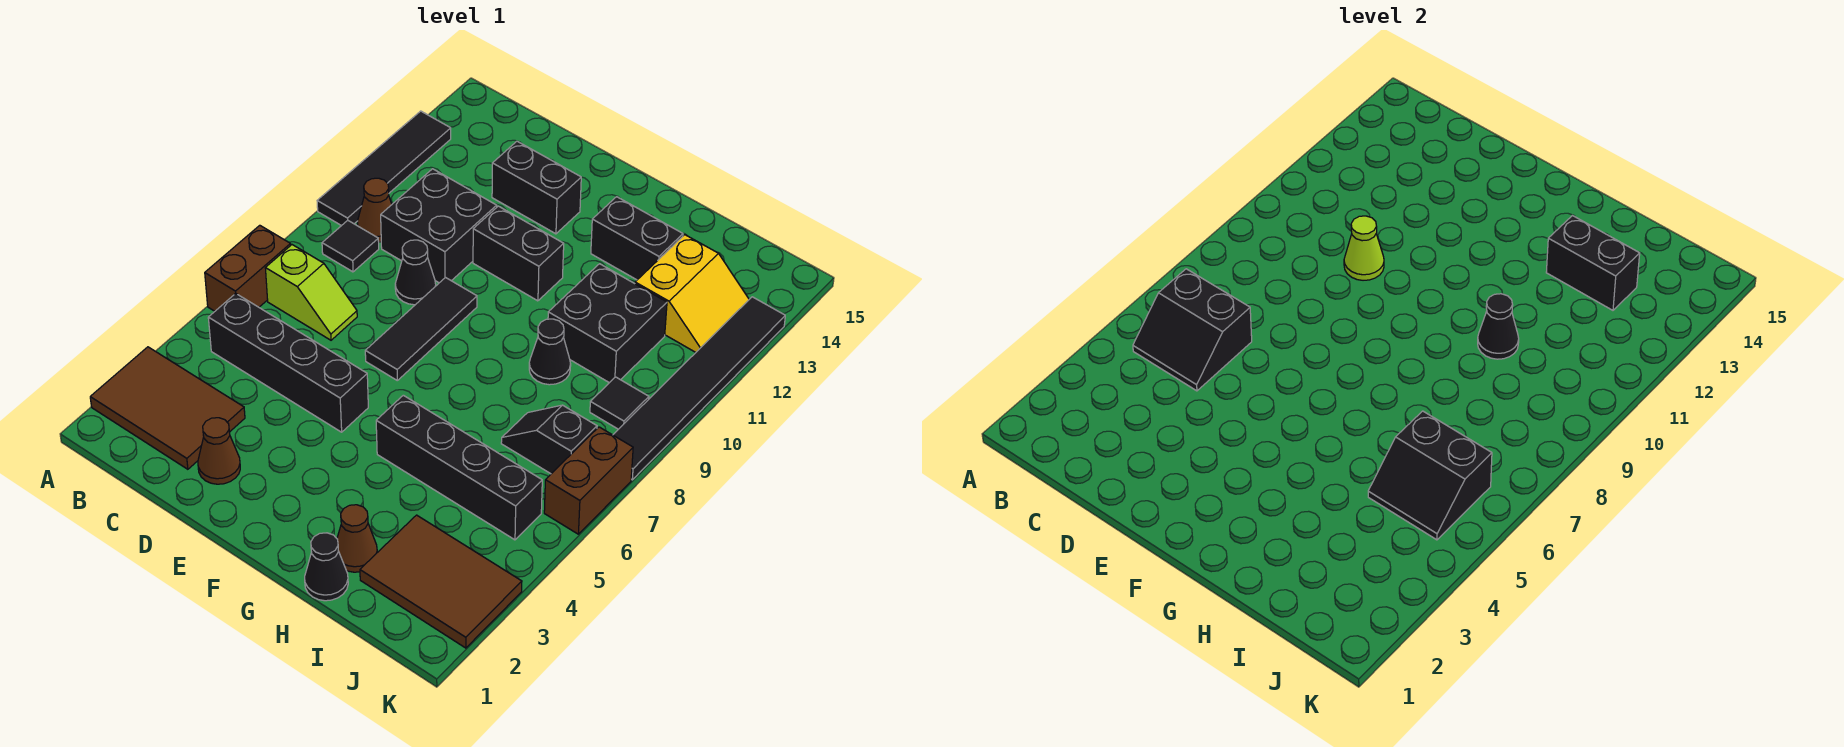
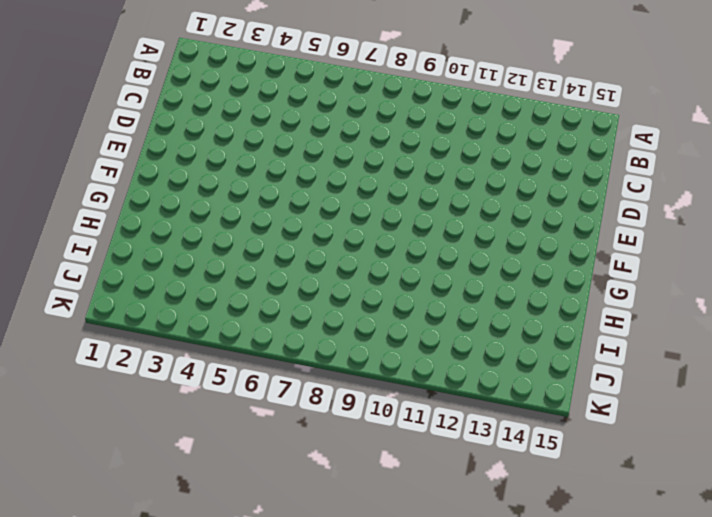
none -> brown 2x3 tile [90,347,245,469]
none -> brown 1x2 brick [205,225,291,311]
none -> black 1x4 tile [317,111,451,226]
none -> black 1x4 brick [208,294,368,432]

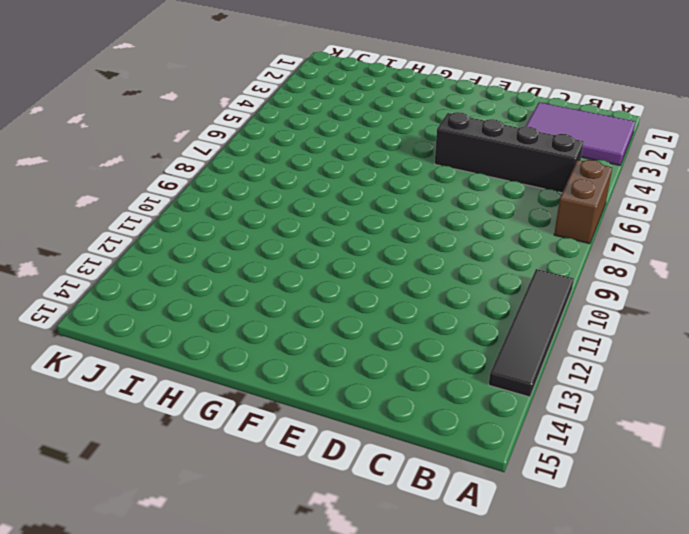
purple 2x3 tile [526,102,635,165] -> brown 2x3 tile [90,347,245,469]
none -> lime 1x2 slope [265,245,357,340]
none -> black 1x1 tile [322,220,379,272]
none -> brown 1x1 cone [357,178,392,242]
none -> black 2x2 brick [381,169,497,283]

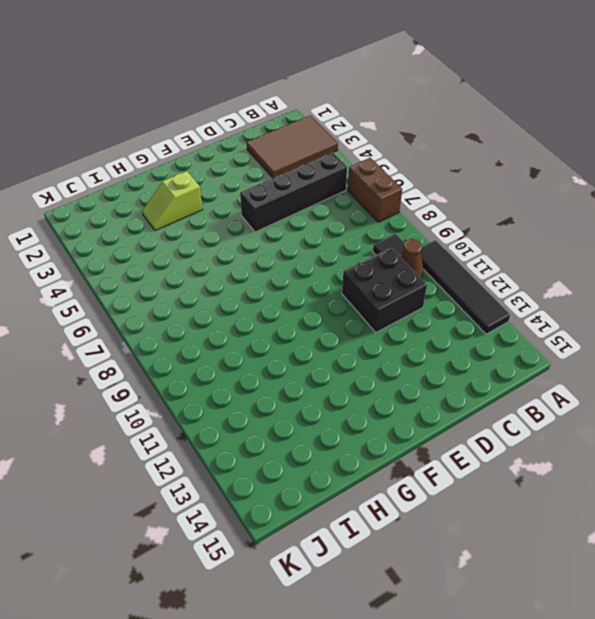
lime 1x2 slope [142,171,202,231] -> lime 1x2 slope moved to [265,245,357,340]
none -> brown 1x1 cone [198,418,240,484]
none -> black 1x1 cone [395,240,436,305]
none -> black 1x2 brick [492,141,581,234]
none -> black 1x3 tile [365,278,477,380]

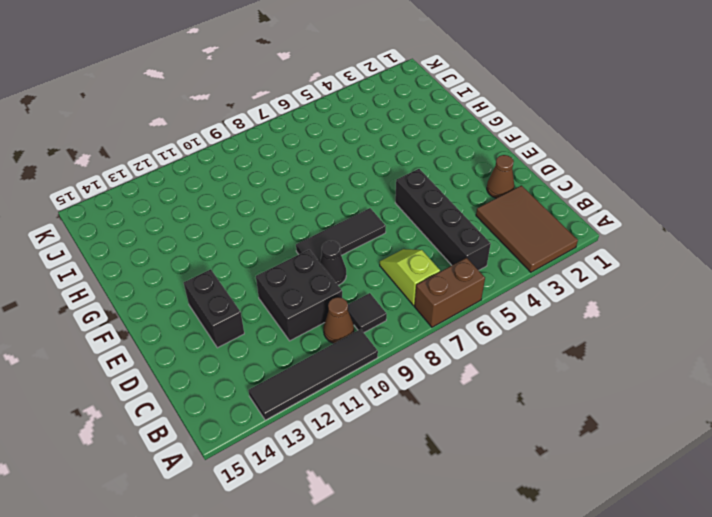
none -> black 1x2 brick [473,206,564,301]
none -> black 1x4 brick [376,395,542,540]
none -> black 1x2 brick [591,197,683,280]
none -> black 1x1 cone [305,533,348,601]

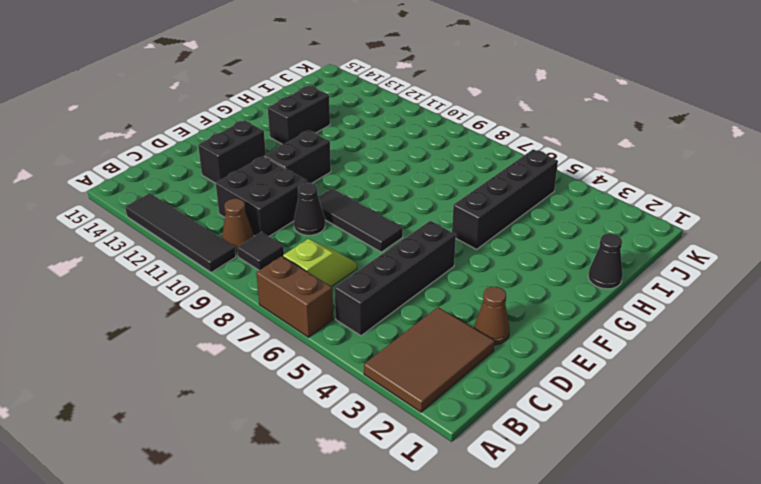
none -> brown 1x1 cone [337,505,377,572]
none -> black 1x1 cone [529,319,571,385]
none -> black 2x2 brick [548,264,667,383]
none -> brown 2x3 tile [360,515,522,648]

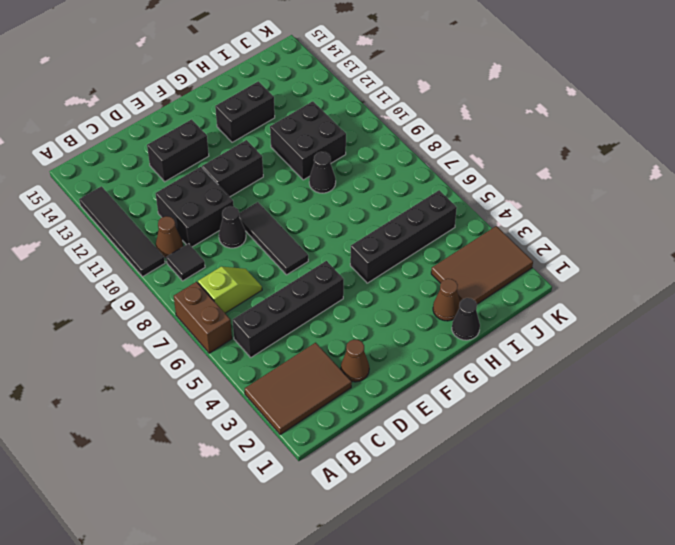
none -> black 1x2 slope [501,405,597,474]
none -> yellow 2x2 slope [635,235,749,352]
none -> black 1x1 tile [590,377,649,429]
none -> brown 1x2 brick [544,427,633,534]

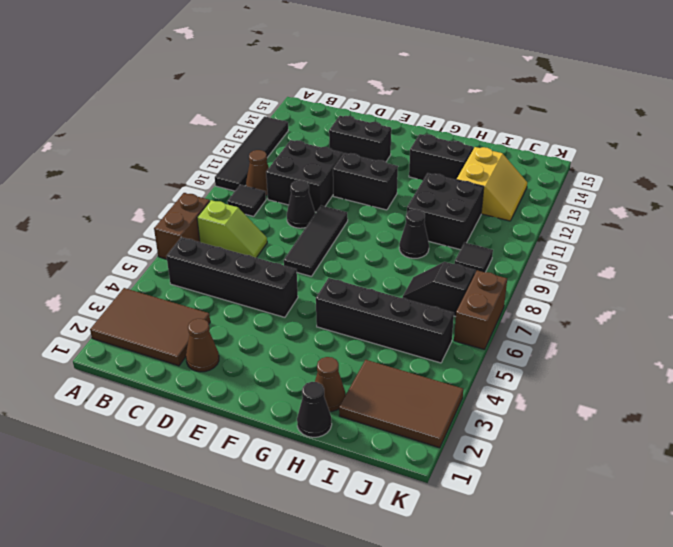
none -> black 1x6 tile [613,297,785,480]
none -> black 2x2 slope [1133,269,1252,391]
none -> lime 1x1 cone [1344,216,1384,280]
none -> black 1x1 cone [1478,294,1519,359]

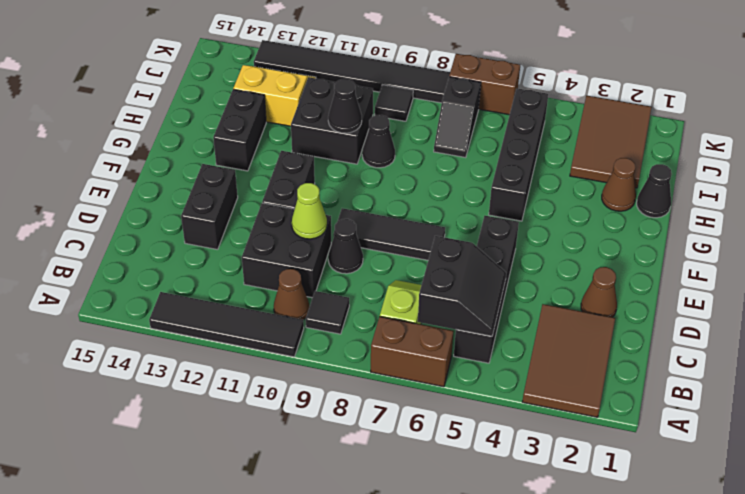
none -> black 1x2 brick [1546,216,1640,310]
none -> black 2x2 slope [1368,411,1492,540]

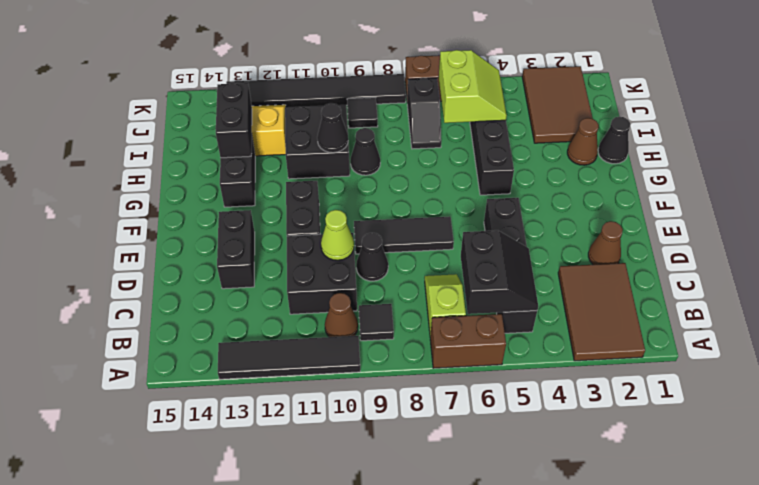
lime 2x2 slope [439,50,507,123] -> black 2x2 slope [1368,411,1492,540]

